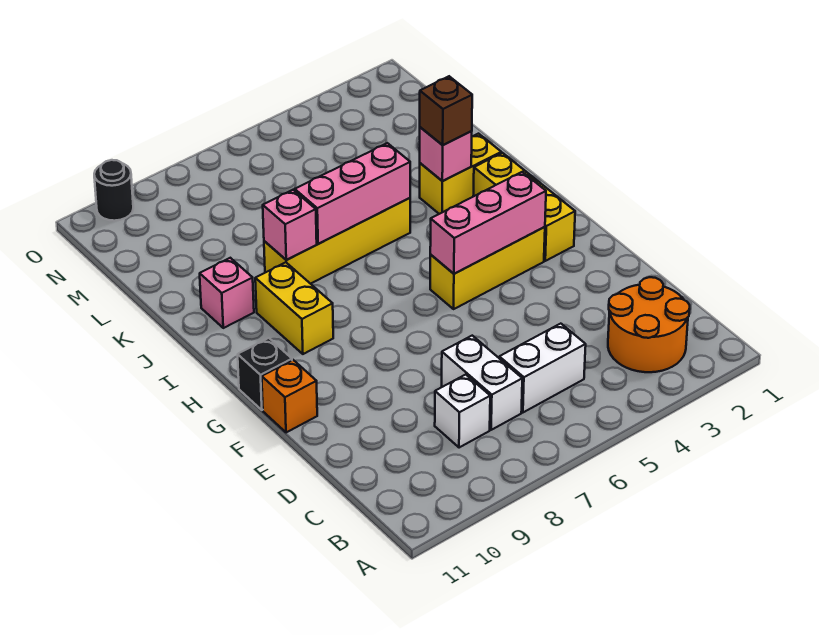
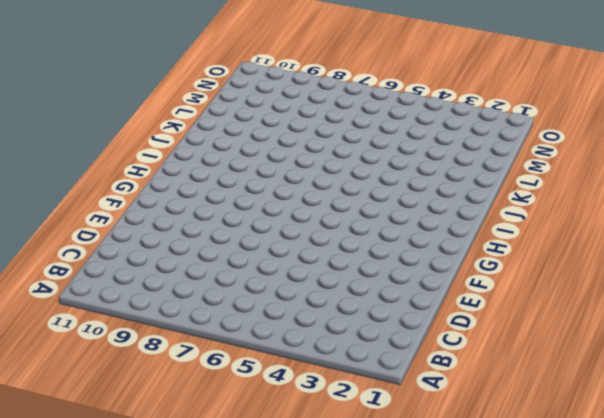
none -> orange 2x2 round brick [608,277,690,372]
none -> white 1x2 brick [499,324,586,412]
none -> white 1x2 brick [442,336,522,430]

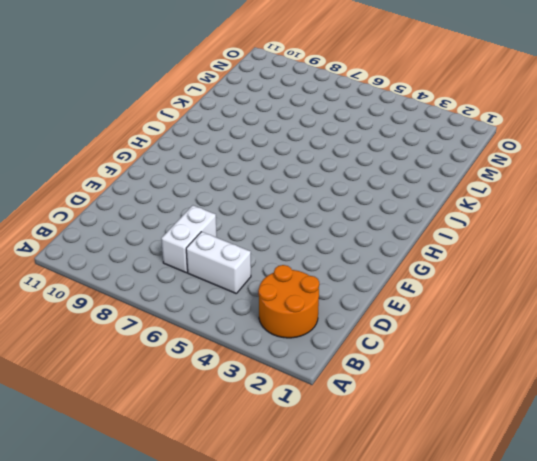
none -> white 1x1 brick [435,375,490,448]
none -> orange 1x1 brick [262,360,317,433]
none -> yellow 1x3 brick [473,153,575,261]

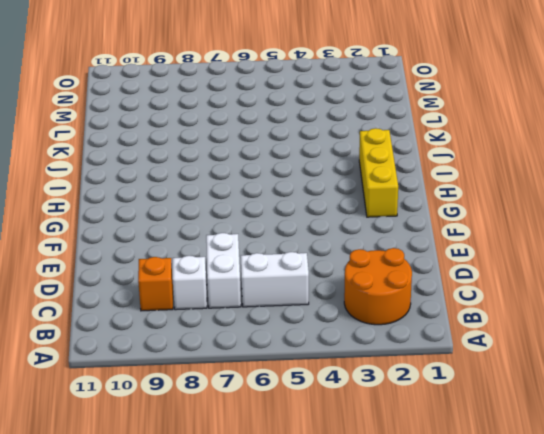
orange 1x1 brick [138,257,173,311] -> orange 1x1 brick moved to [262,360,317,433]
none -> yellow 1x3 brick [430,227,545,309]
none -> black 1x1 brick [238,338,292,410]
none -> yellow 1x2 brick [255,262,333,354]

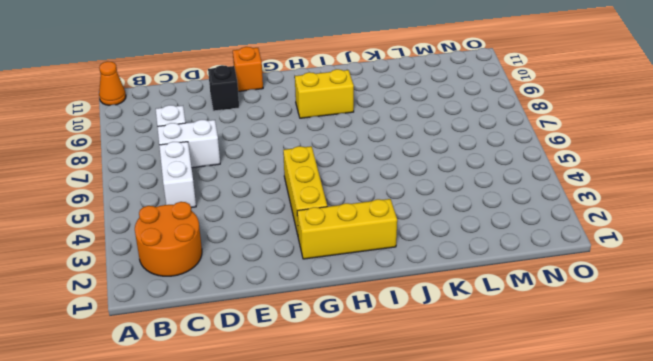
orange 1x1 cone [99,61,126,105] -> none
black 1x1 brick [208,65,239,111] -> black 1x1 brick moved to [238,338,292,410]
none -> yellow 1x2 brick [420,134,501,214]
none -> yellow 1x4 brick [264,198,410,284]
none -> pink 1x1 brick [200,258,254,328]

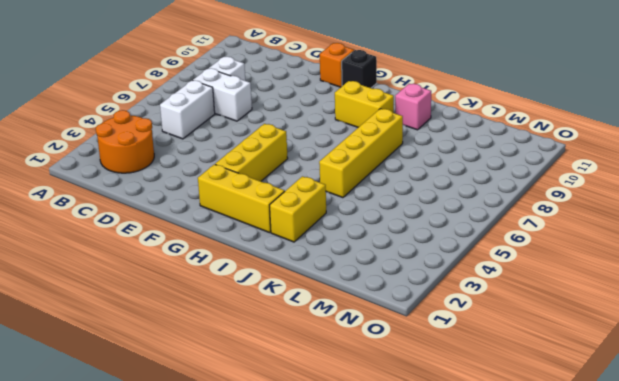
none -> black 1x1 round brick [94,160,133,221]
none -> pink 1x3 brick [430,172,546,274]
none -> pink 1x1 brick [420,127,472,181]

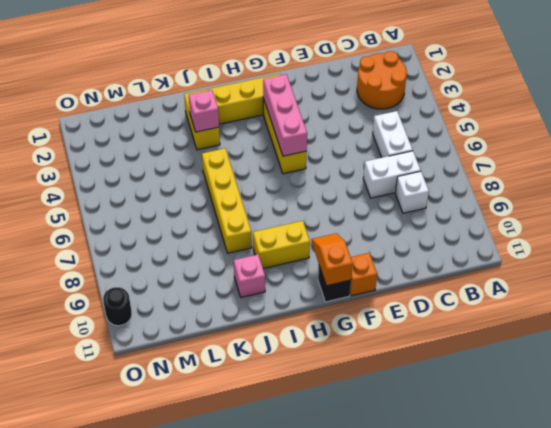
orange 1x2 slope [312,233,353,286] -> none
none -> pink 1x3 brick [295,143,410,244]
none -> pink 1x1 brick [263,190,317,260]
none -> brown 1x1 brick [420,76,472,145]

